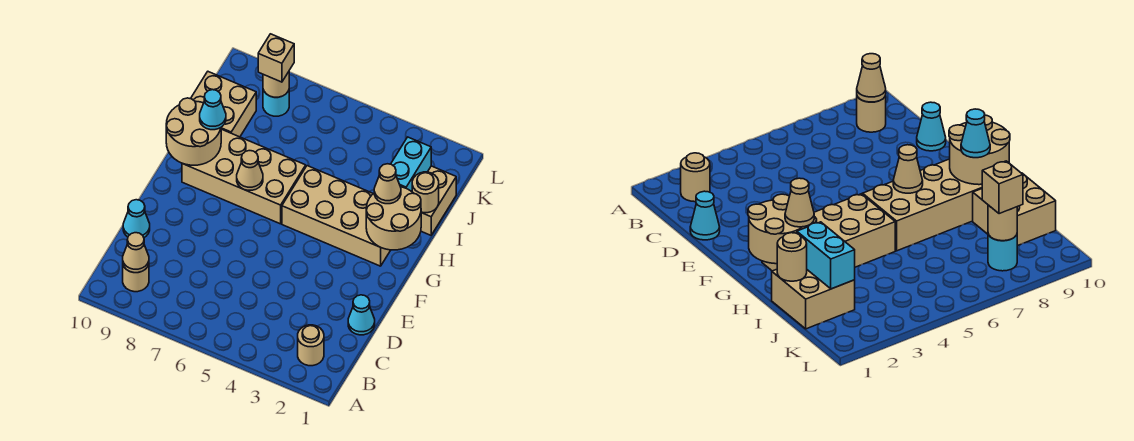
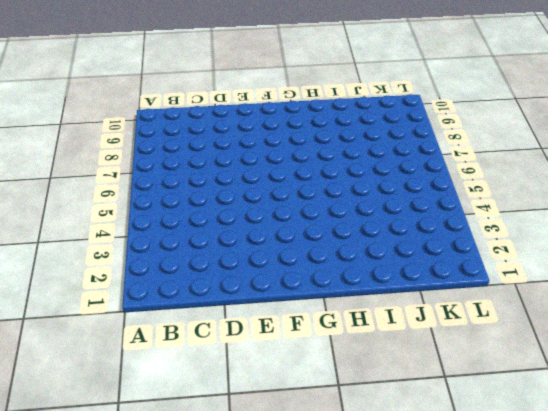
none -> tan 1x1 round brick [298,325,324,366]
none -> tan 1x1 round brick [123,265,149,292]
none -> cyan 1x1 cone [348,295,375,335]

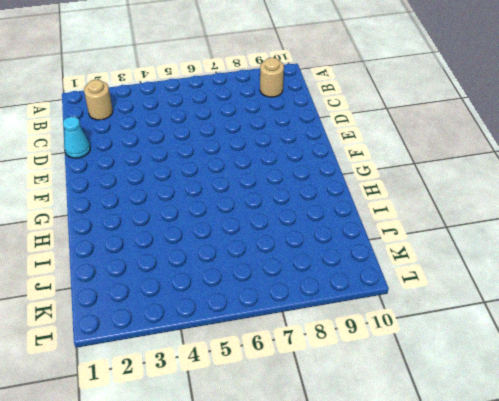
none -> cyan 1x1 cone [123,200,150,237]
none -> tan 2x4 brick [282,166,391,266]
none -> tan 2x4 brick [182,129,306,224]

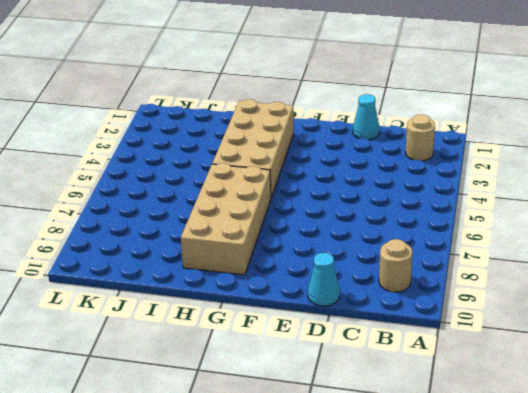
none -> tan 2x2 brick [421,166,456,235]
none -> tan 2x2 brick [191,72,256,137]
none -> cyan 1x1 round brick [263,90,289,116]

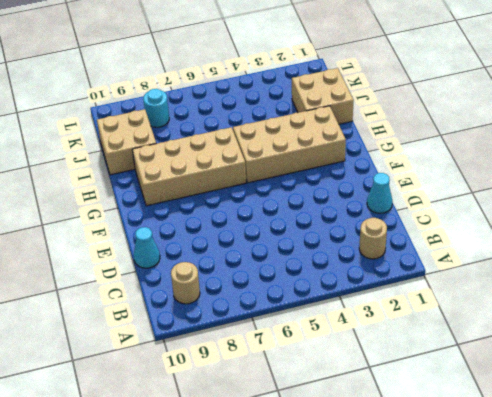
none -> tan 1x1 cone [123,233,149,273]
none -> tan 2x2 round brick [366,187,421,250]
none -> tan 1x1 cone [237,151,263,190]

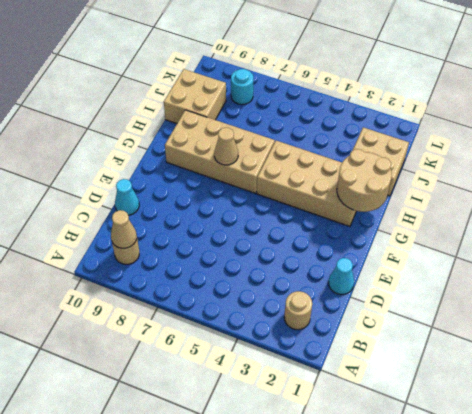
none -> tan 2x2 round brick [166,98,221,165]
none -> tan 1x1 round brick [412,172,439,213]
none -> cyan 1x2 brick [391,137,431,192]

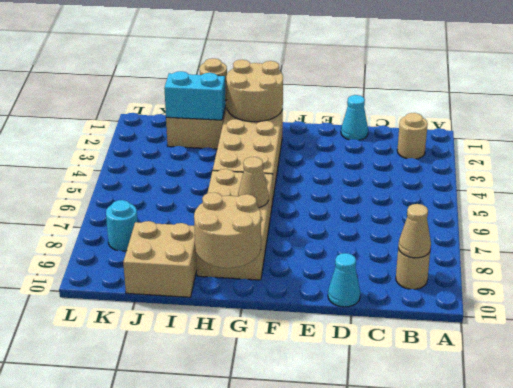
none -> tan 1x1 round brick [263,72,289,97]
none -> tan 1x1 cone [374,164,401,204]
none -> cyan 1x1 cone [200,90,226,130]

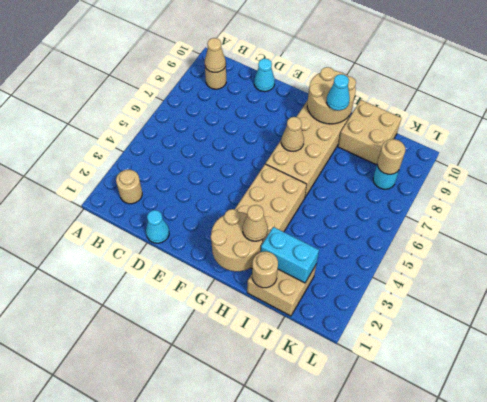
none -> tan 1x1 brick [258,34,294,82]

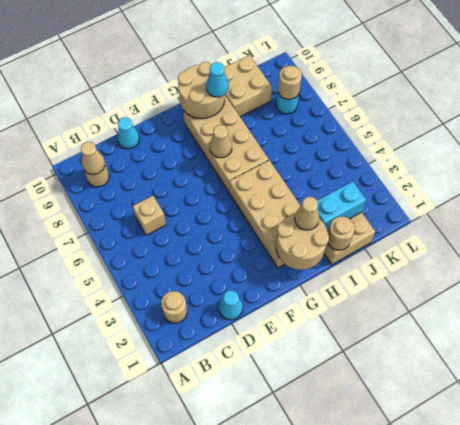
tan 1x1 brick [133,196,166,235] -> tan 1x1 brick moved to [258,34,294,82]

